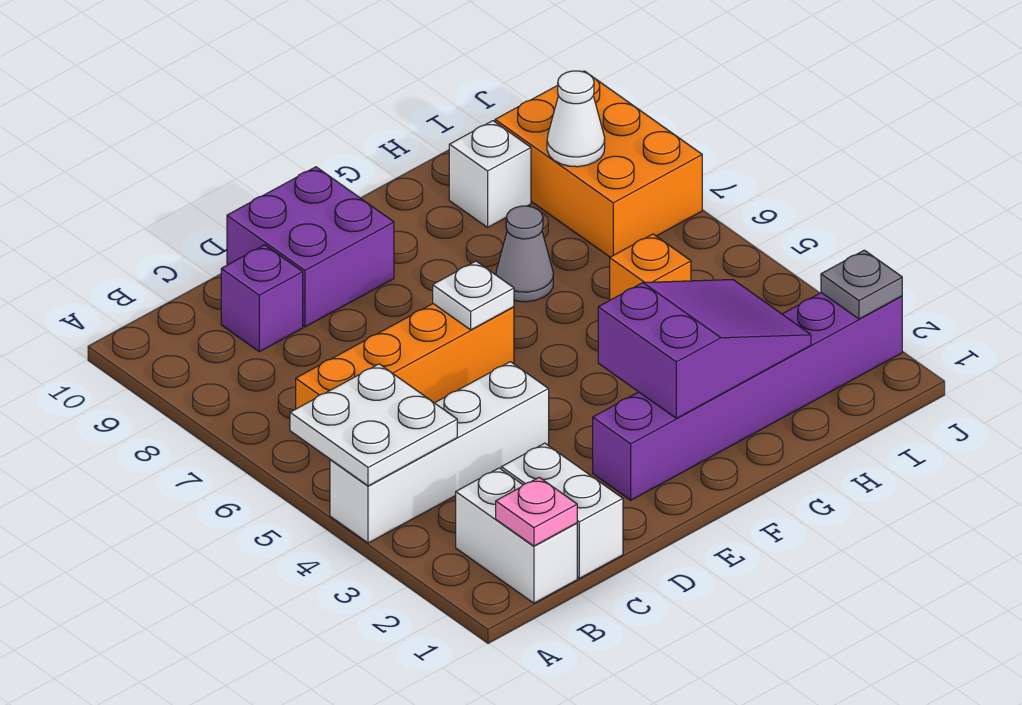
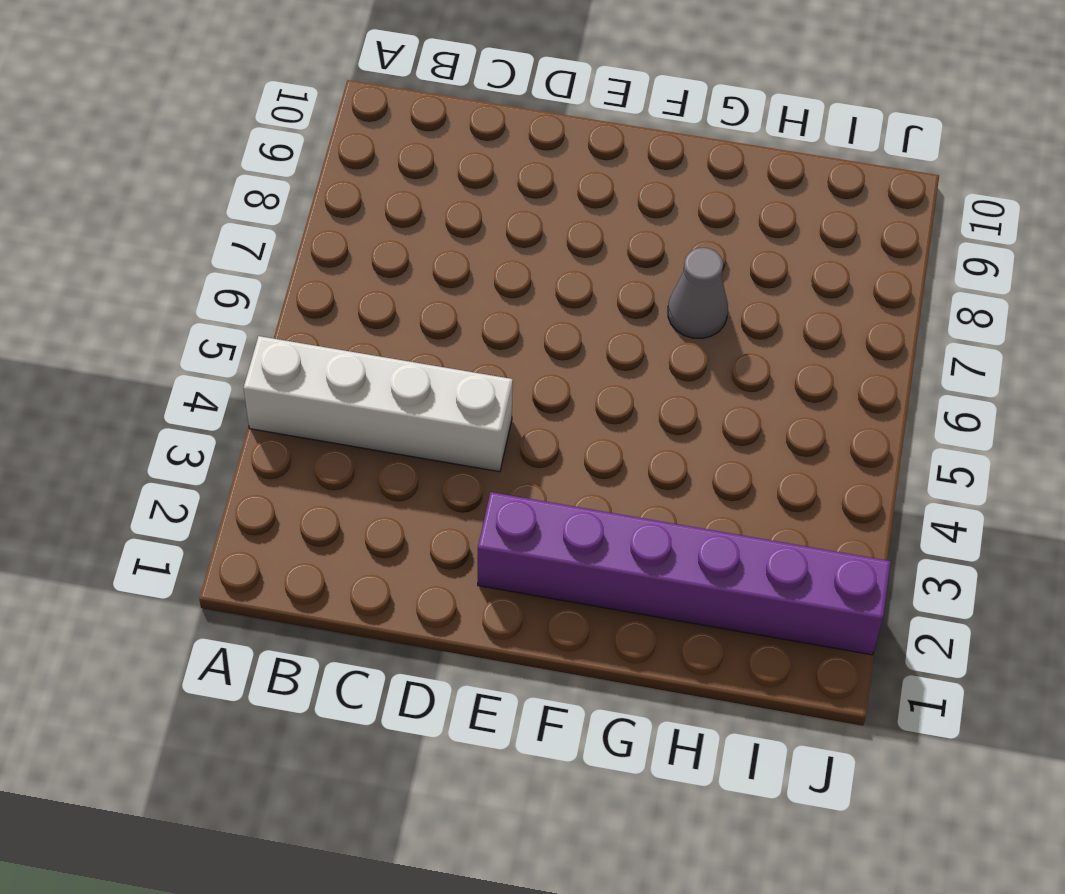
none -> white 1x2 brick [456,468,577,603]
none -> orange 1x4 brick [296,304,514,409]
none -> white 1x2 brick [501,443,623,578]

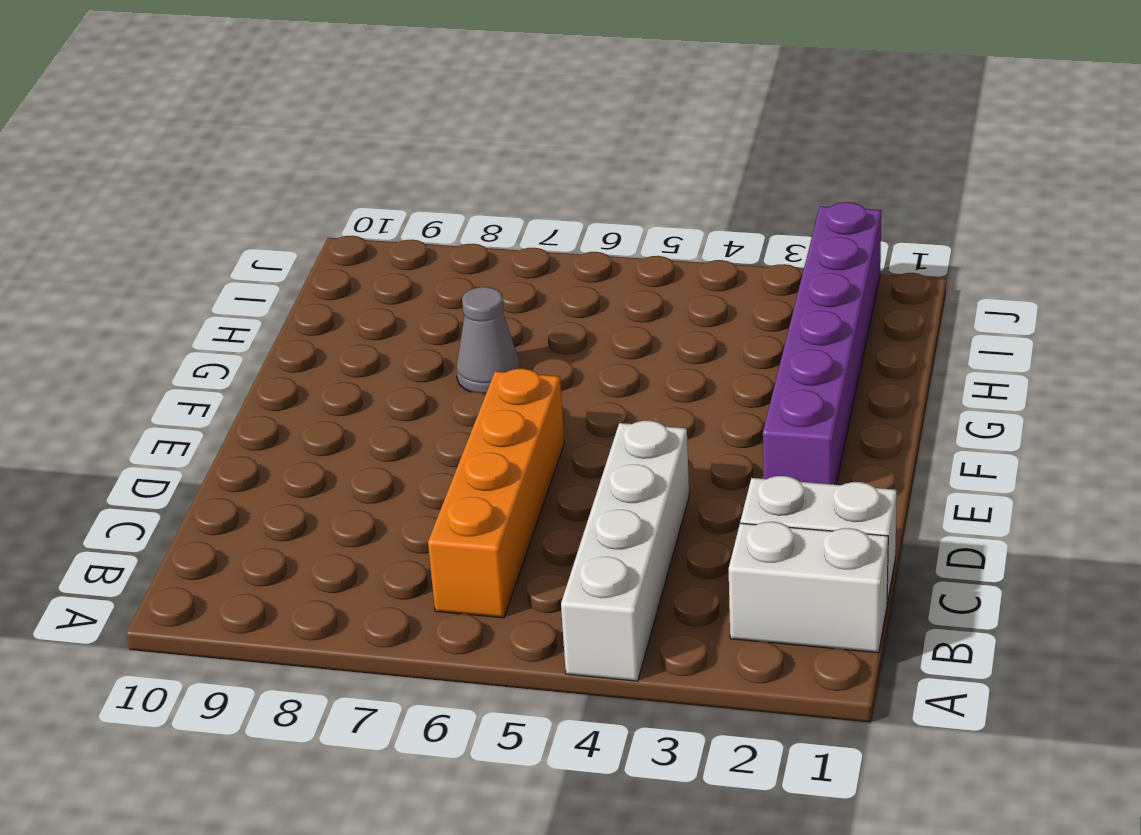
none -> purple 1x1 brick [221,245,303,352]
none -> purple 2x2 brick [227,167,394,327]
none -> orange 1x1 brick [610,234,691,300]

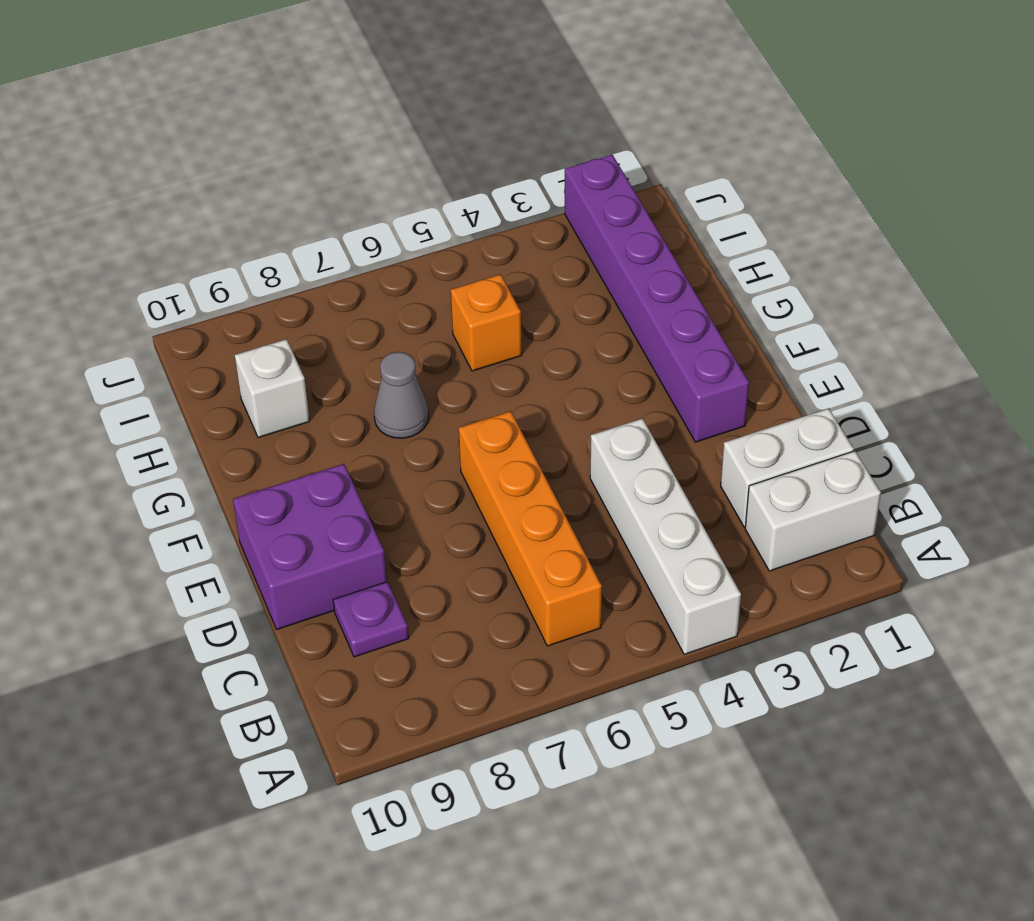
purple 1x1 plate [333,582,409,657] -> purple 1x1 brick [221,245,303,352]
none -> orange 2x3 brick [495,71,702,257]
none -> white 2x2 plate [290,364,457,486]
none -> pink 1x1 plate [496,477,577,546]

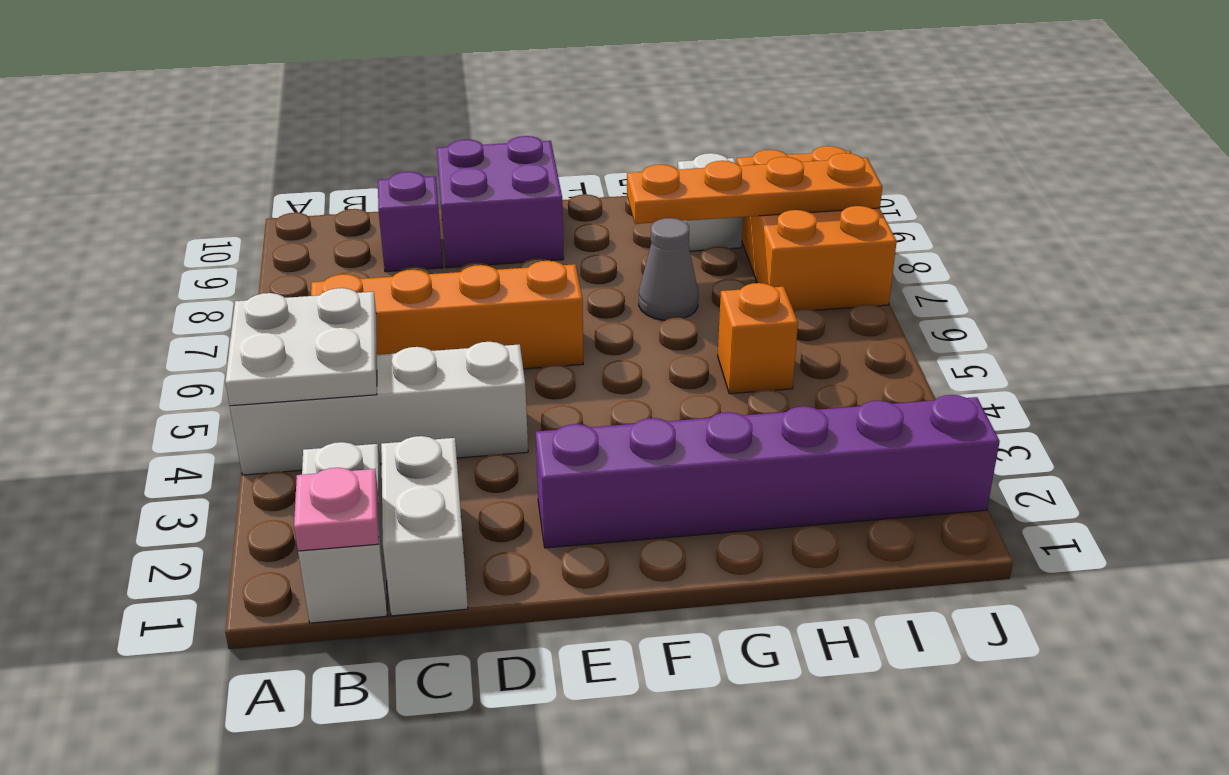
orange 1x4 plate [627,153,882,224] -> white 1x1 cone [547,71,605,167]
none -> white 1x1 plate [433,261,514,330]
none -> purple 2x3 slope [598,280,811,418]
none -> grey 1x1 plate [821,250,902,319]

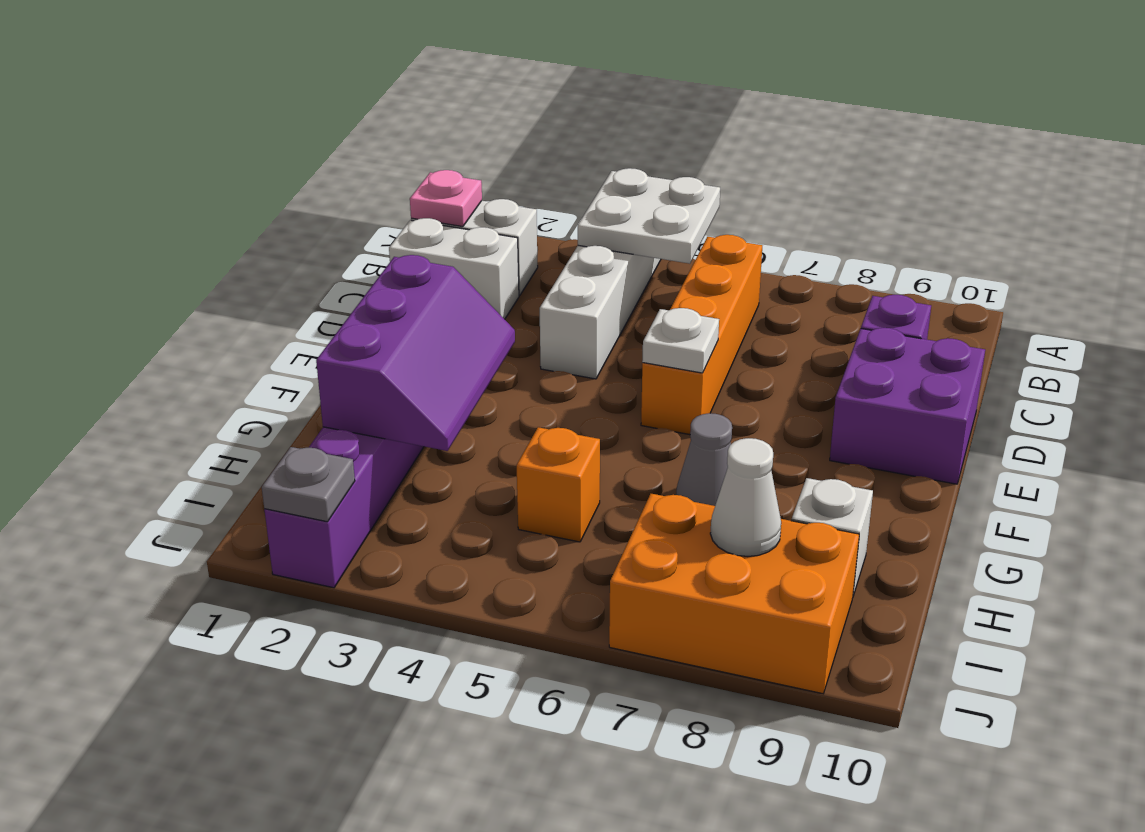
purple 2x3 slope [316,255,515,451] -> purple 2x3 slope turned to [598,280,811,418]

